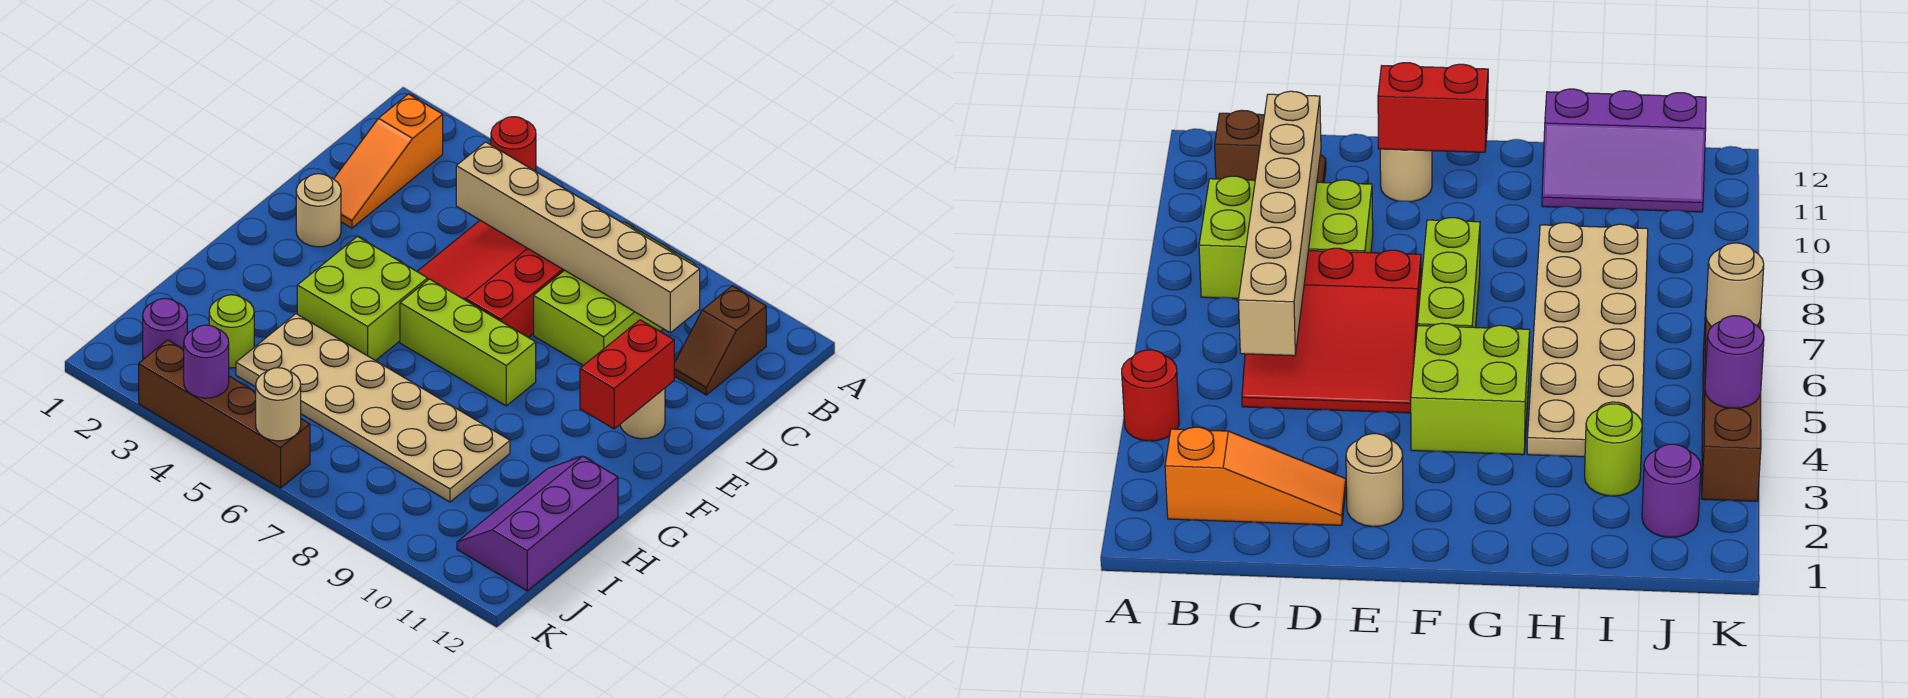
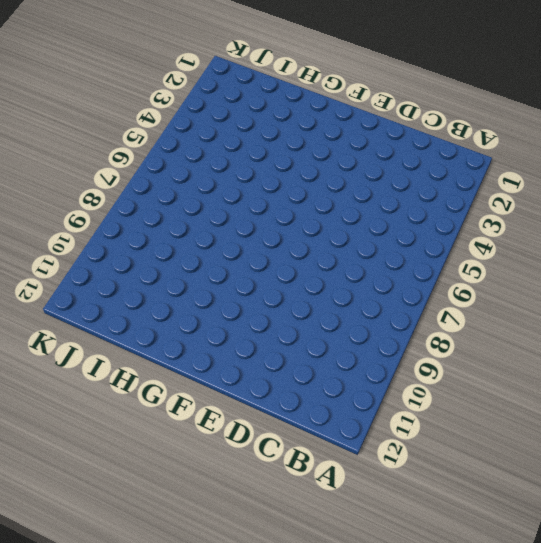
none -> red 1x1 round brick [491,117,536,171]
none -> orange 1x3 slope [334,94,443,228]
none -> lime 2x3 brick [534,222,695,366]

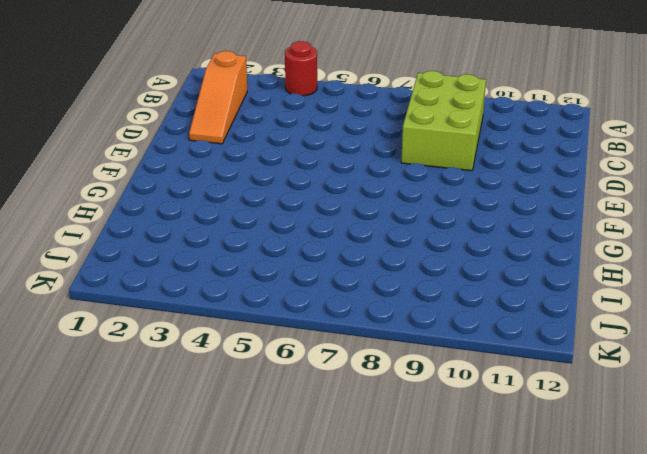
none -> brown 1x2 slope [674,286,766,395]
none -> red 3x3 slope [417,220,564,338]
none -> tan 1x1 round brick [296,174,341,247]

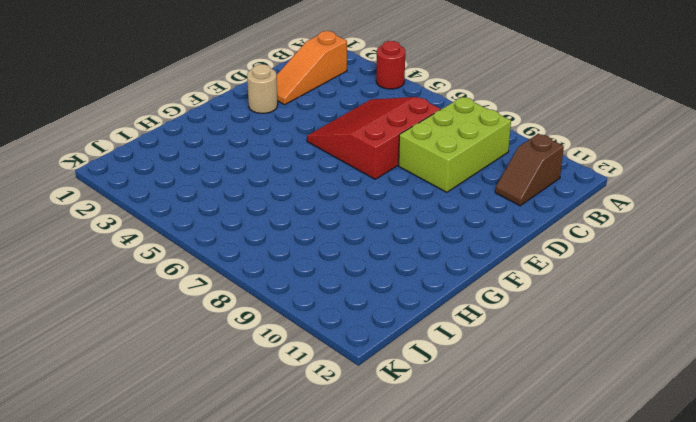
none -> tan 1x1 round brick [620,388,665,439]
none -> lime 2x2 brick [297,236,428,361]
none -> lime 1x3 brick [400,279,536,406]

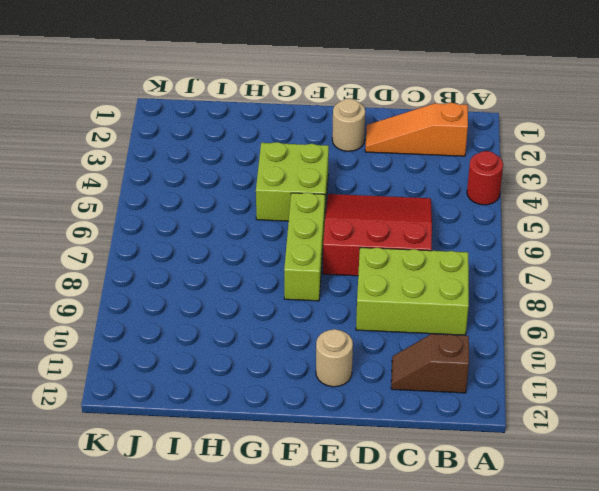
none -> tan 2x6 plate [236,314,510,502]
none -> purple 2x3 slope [457,456,618,591]
none -> lime 1x1 round brick [209,295,254,368]

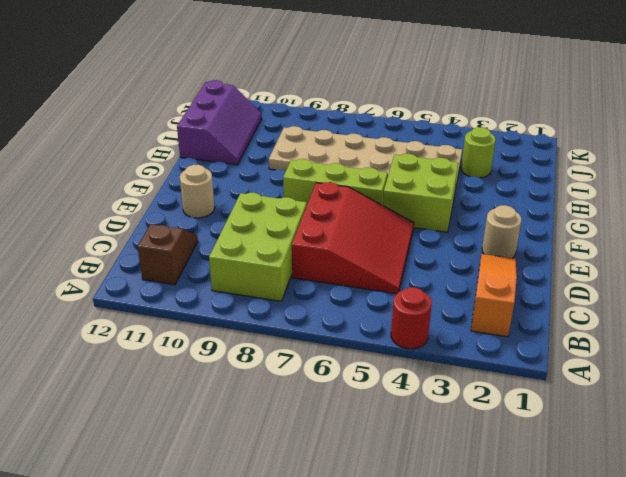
none -> purple 1x1 round brick [143,298,187,359]
none -> brown 1x4 brick [139,340,310,488]
none -> tan 1x6 brick [456,142,700,333]

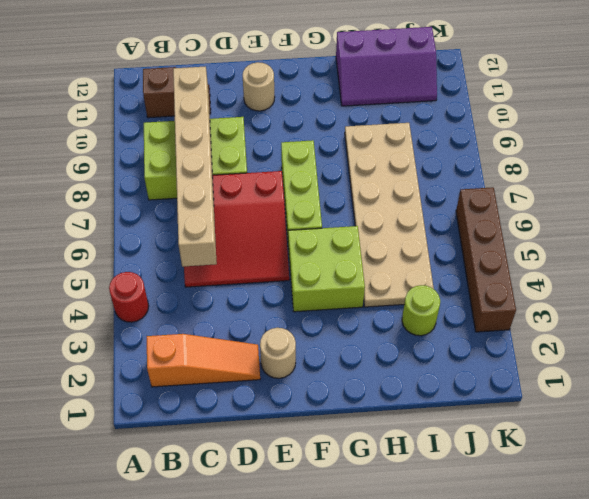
none -> purple 1x1 round brick [143,298,187,359]
none -> red 1x2 brick [580,320,674,429]
none -> purple 1x1 round brick [184,325,229,398]

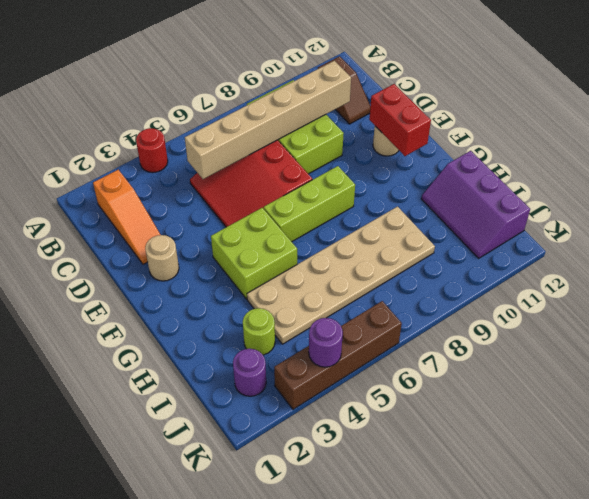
none -> tan 1x1 round brick [256,368,301,441]

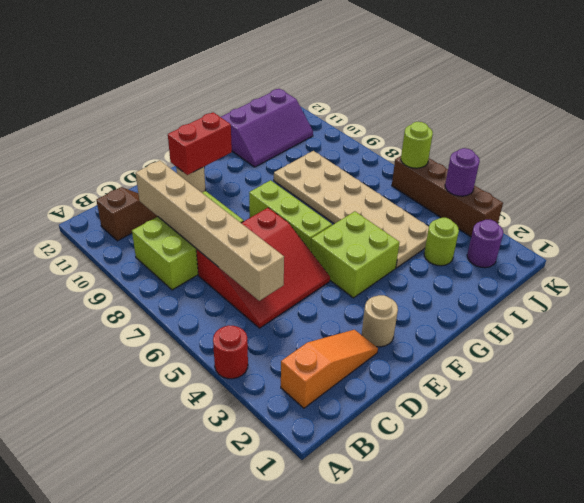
lime 1x1 round brick [401,122,433,168] -> tan 1x1 round brick [256,368,301,441]

